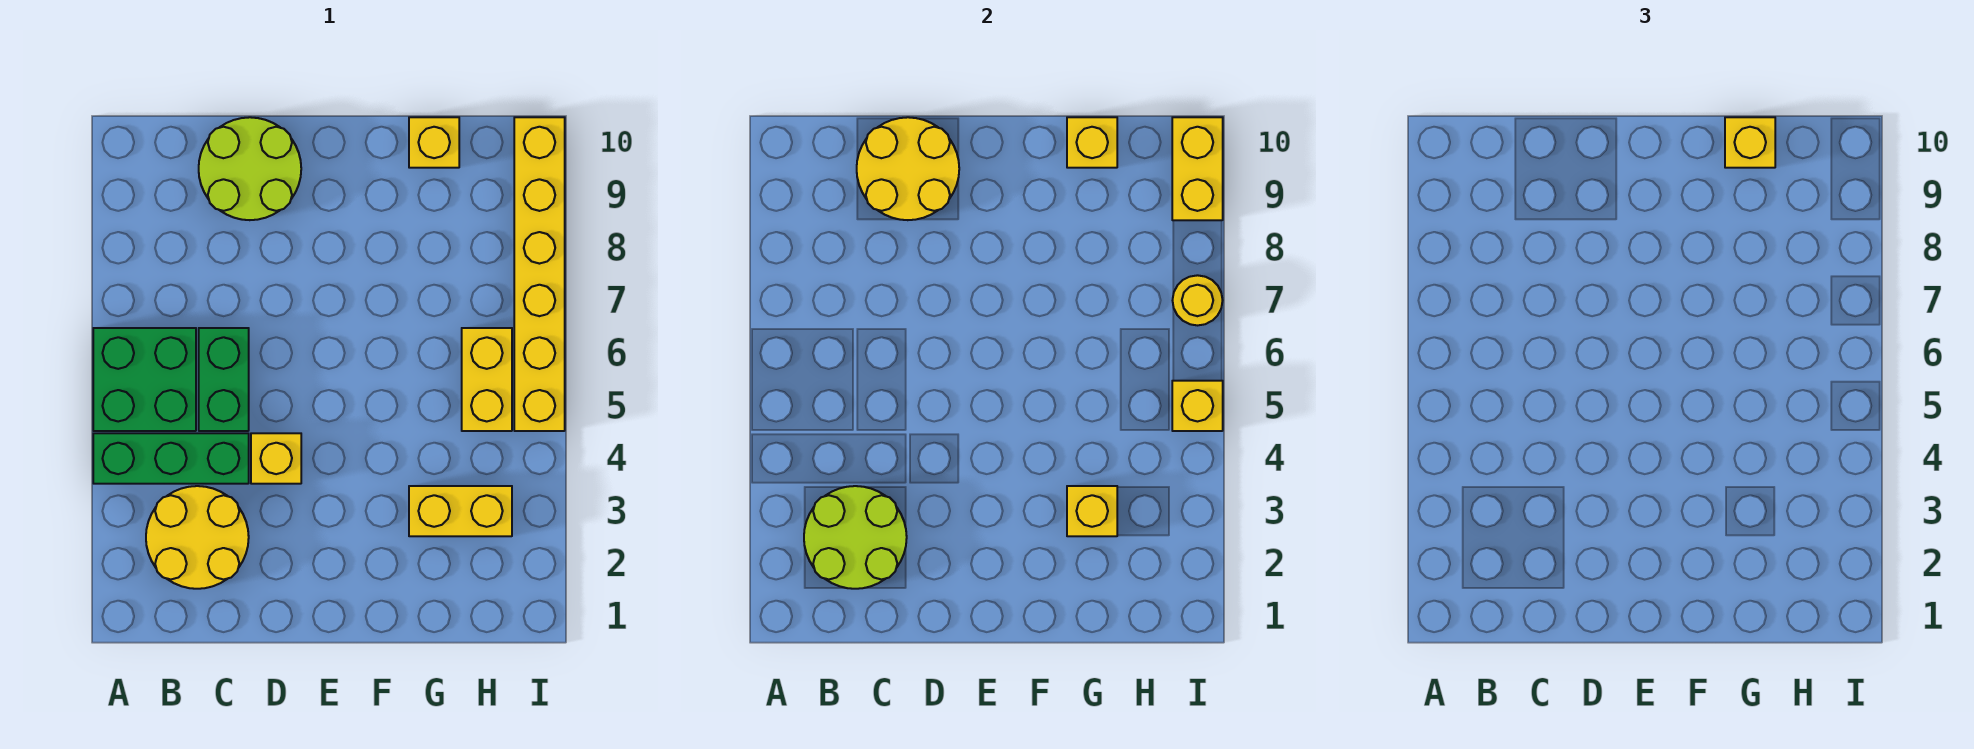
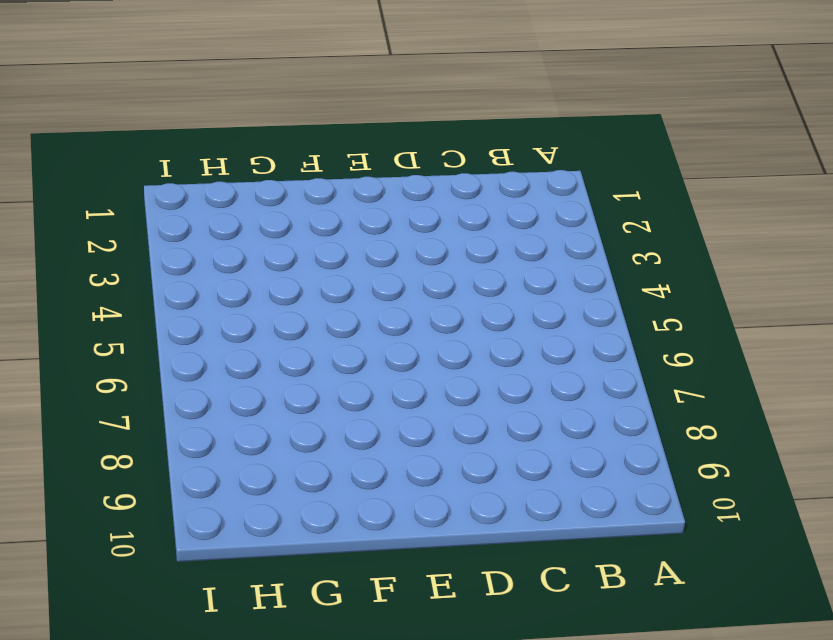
none -> green 1x3 brick [93,433,249,484]
none -> green 2x2 brick [93,328,196,431]
none -> yellow 2x2 round brick [146,486,249,589]

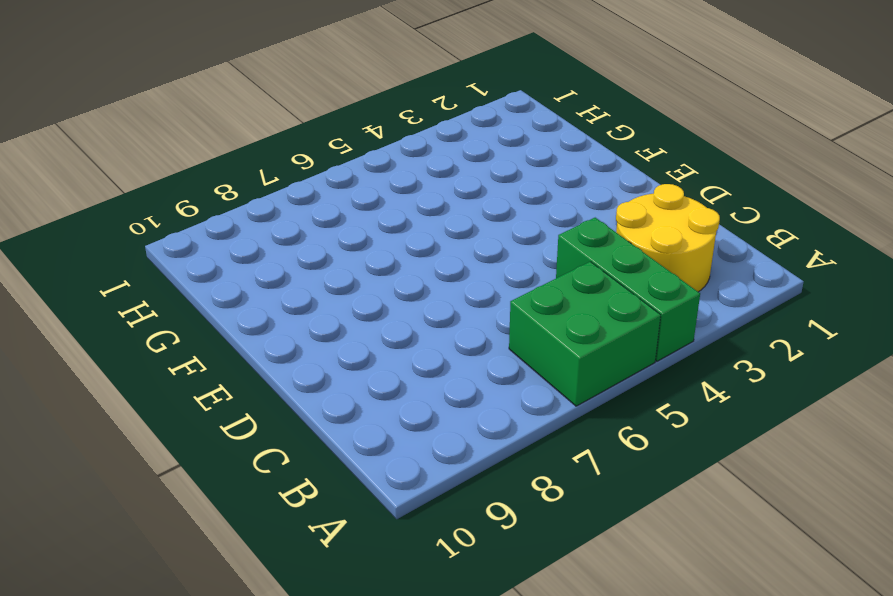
none -> green 1x2 brick [199,328,249,431]
none -> lime 2x2 round brick [199,117,301,220]
none -> yellow 1x1 brick [251,433,301,484]

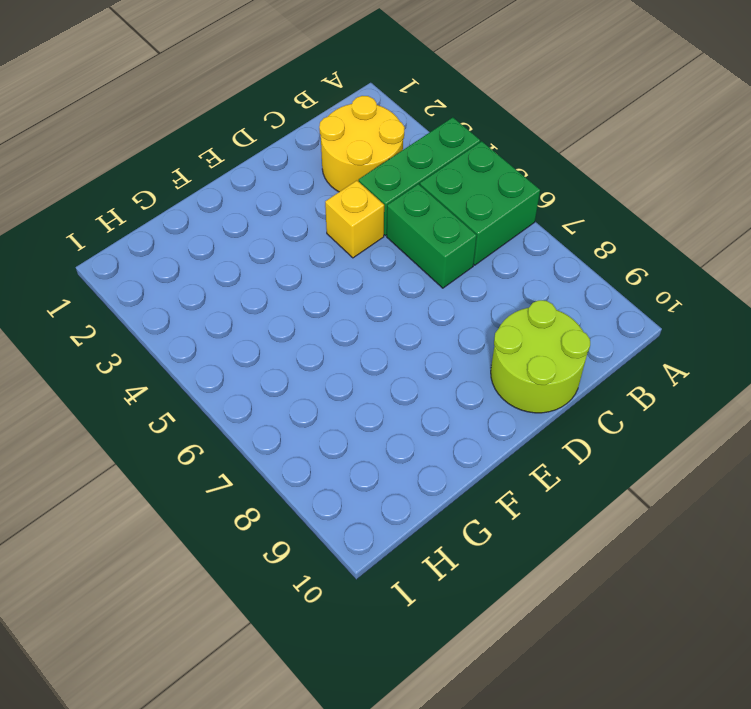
none -> yellow 1x2 brick [409,486,512,536]
none -> yellow 1x1 brick [409,117,459,168]
none -> yellow 1x2 brick [462,328,512,431]

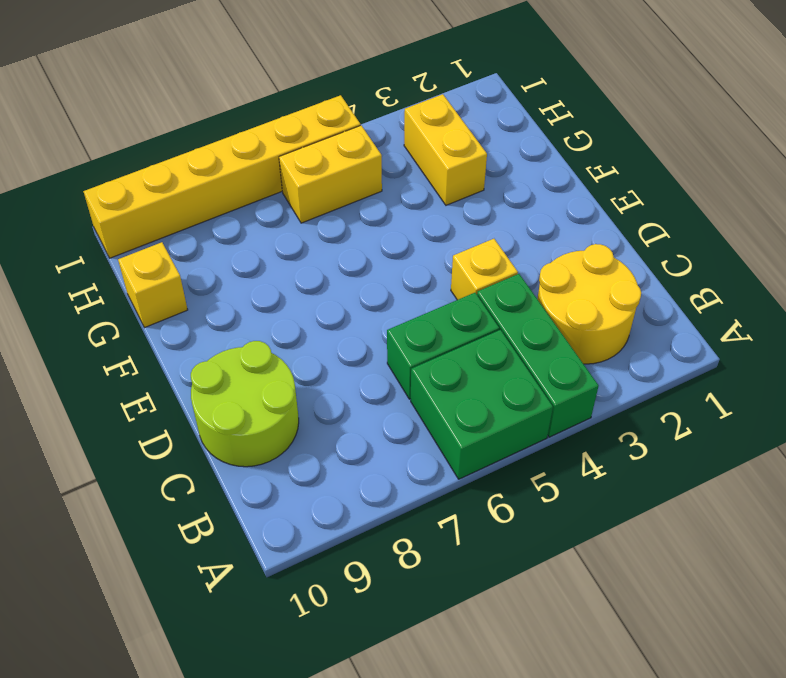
none -> lime 2x2 round brick [804,486,907,589]
none -> yellow 2x2 round brick [857,117,959,220]
none -> yellow 1x1 brick [1067,486,1117,536]

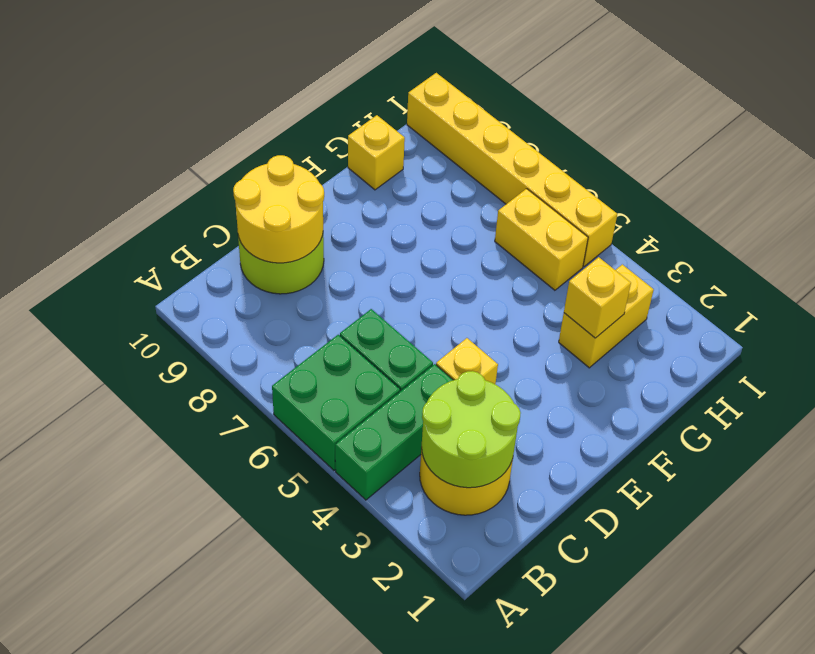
none -> yellow 1x1 brick [1067,117,1117,168]
none -> yellow 1x1 brick [1172,381,1223,431]
none -> yellow 1x1 round brick [1173,275,1223,325]

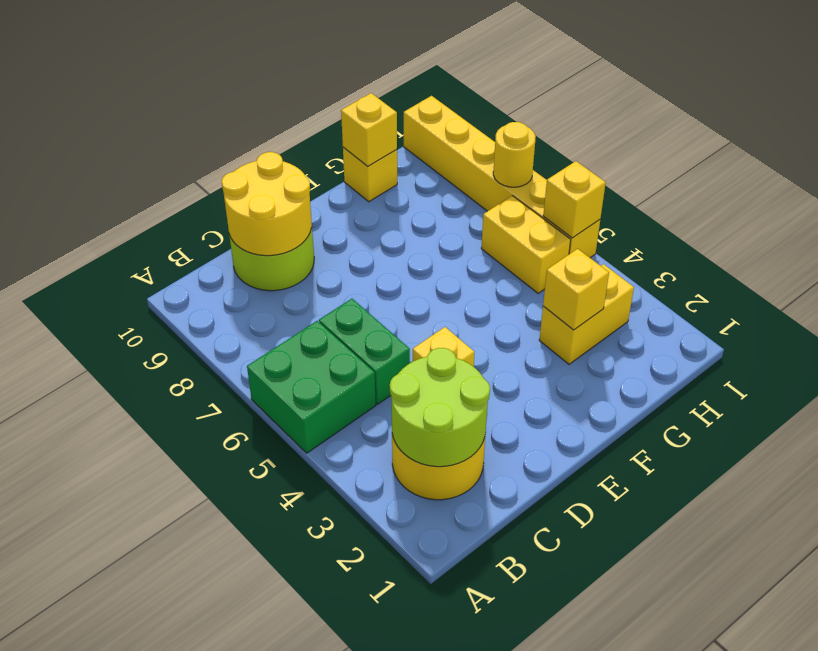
none -> green 1x3 brick [93,433,249,484]
none -> yellow 1x2 brick [1172,117,1223,220]
none -> yellow 1x1 brick [1725,117,1775,168]

